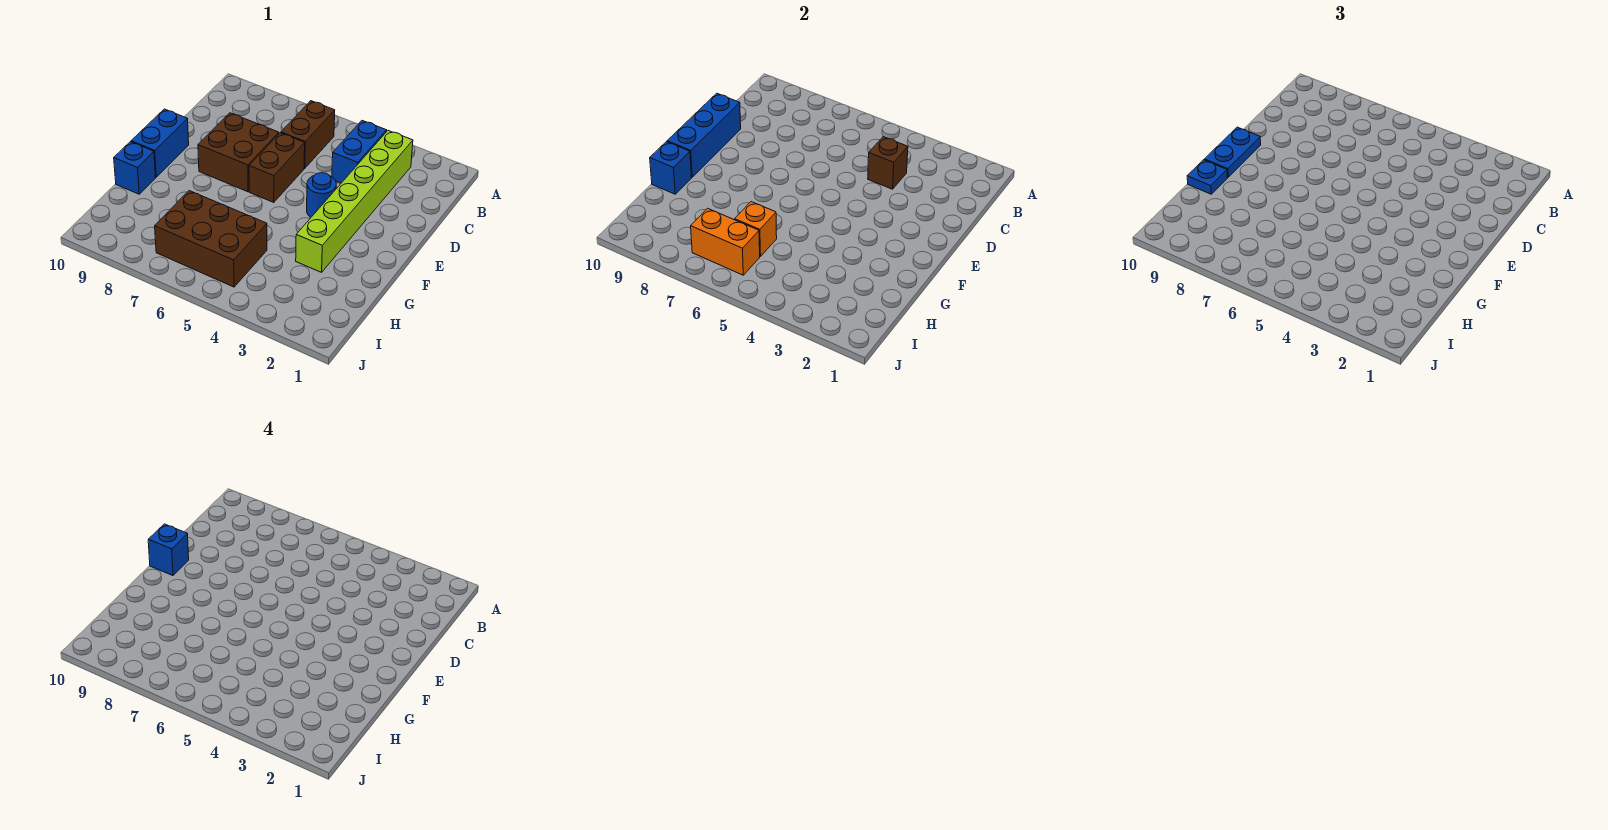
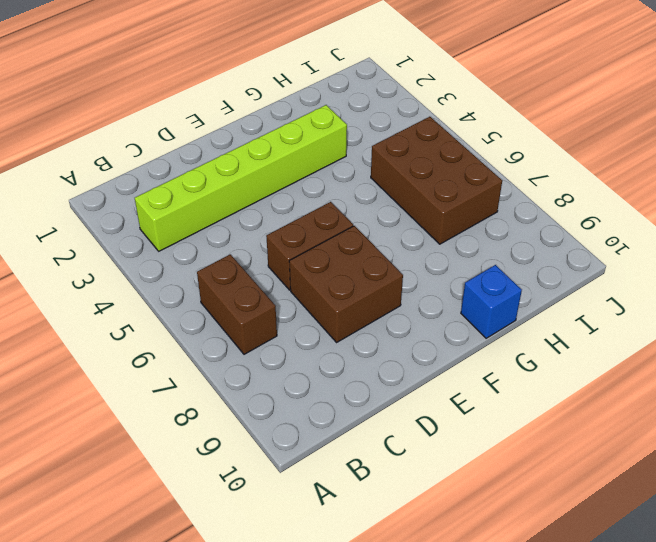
brown 1x2 brick [197,254,277,354] -> brown 1x2 brick turned to [281,101,335,168]
none -> blue 1x2 brick [332,121,387,183]
none -> blue 1x1 round brick [307,173,336,217]
none -> blue 1x2 brick [131,109,189,177]

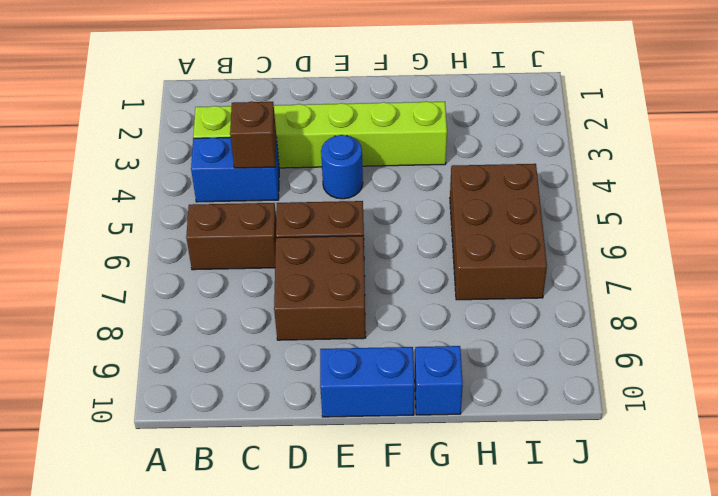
none -> blue 1x3 brick [667,93,741,177]
none -> blue 1x1 brick [650,142,692,194]
none -> orange 1x1 brick [735,202,777,256]

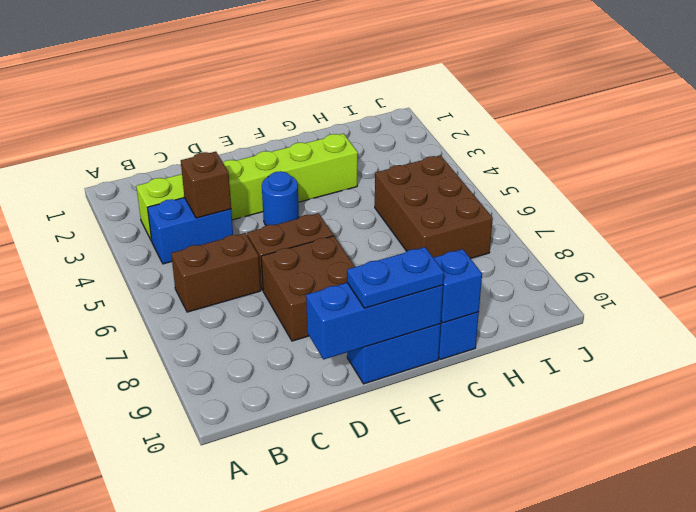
none -> orange 1x1 brick [735,202,777,256]
none -> orange 1x2 brick [691,208,760,275]
none -> blue 1x1 plate [1187,160,1228,194]

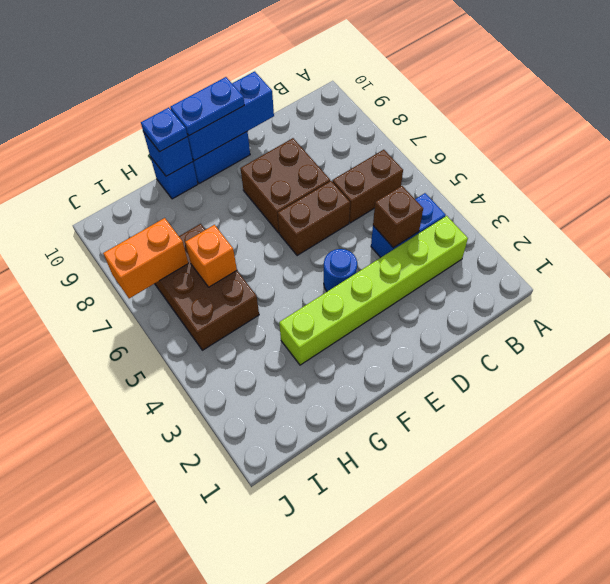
orange 1x2 brick [103,218,188,298] -> orange 1x2 brick turned to [691,208,760,275]
none -> blue 1x1 brick [148,524,189,576]

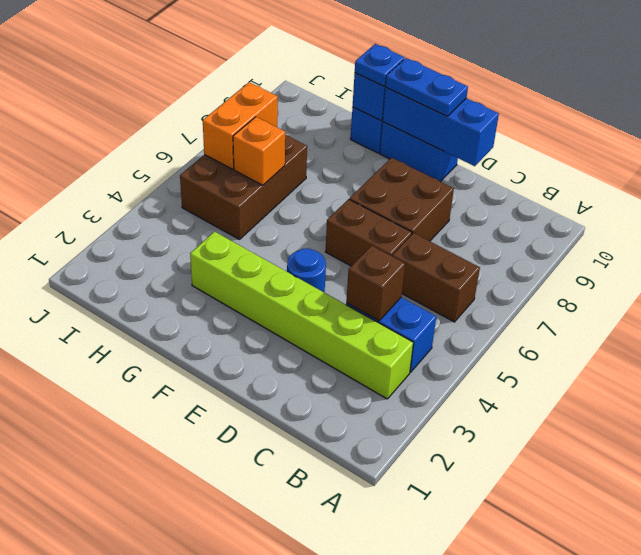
none -> blue 1x1 brick [148,524,189,576]

